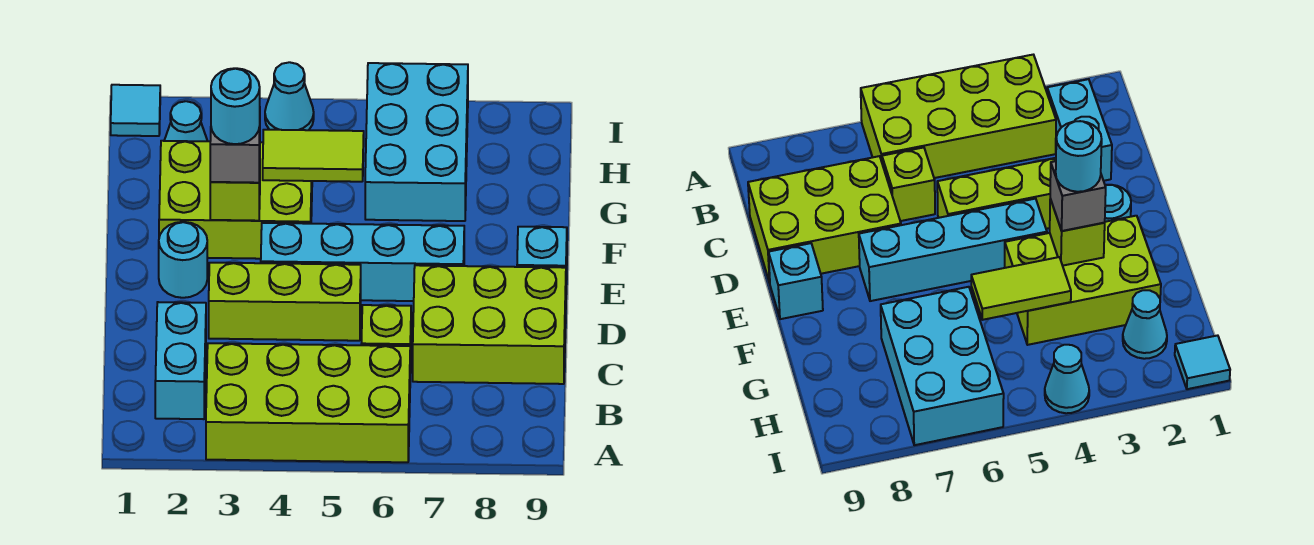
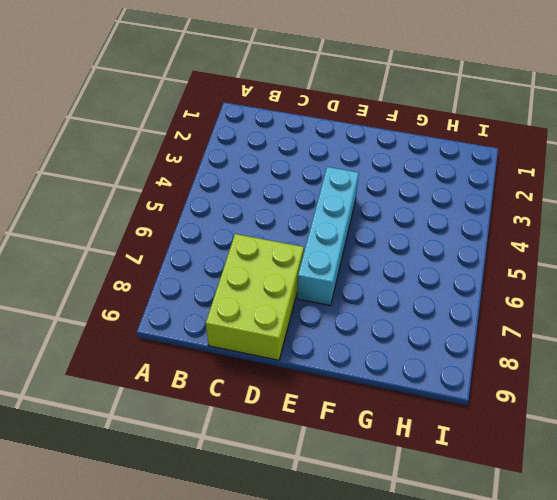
none -> lime 2x4 brick [206,343,410,462]
none -> cyan 1x2 brick [155,302,206,419]
none -> lime 1x1 brick [361,305,411,373]

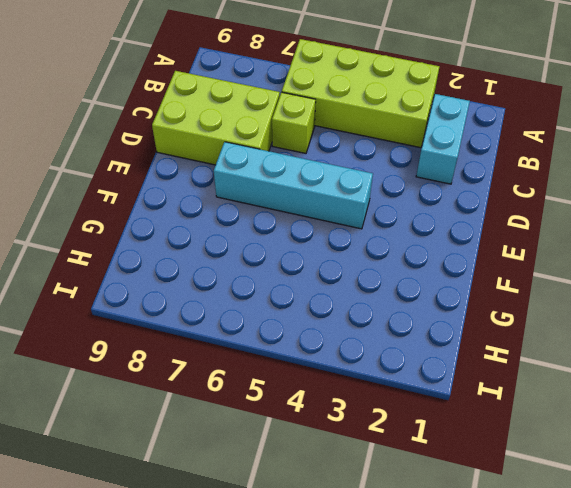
none -> lime 1x3 brick [209,263,361,341]
none -> cyan 1x1 round brick [159,222,207,298]
none -> cyan 1x1 brick [517,227,567,280]

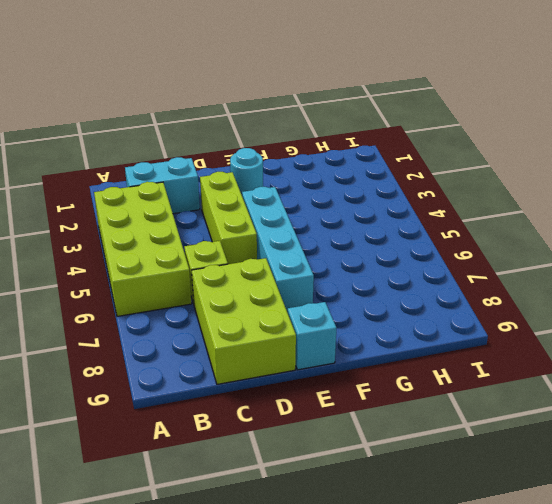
none -> lime 2x3 brick [159,141,312,259]
none -> cyan 2x3 brick [365,63,468,221]
none -> cyan 1x1 cone [164,101,207,141]

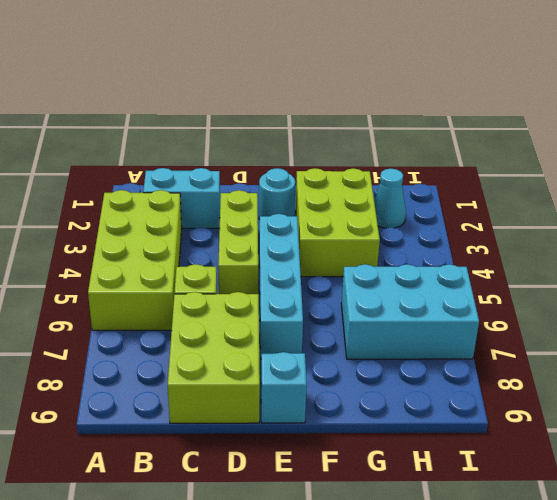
none -> cyan 1x1 tile [111,85,160,136]
none -> cyan 1x1 cone [265,62,314,130]
none -> lime 1x1 brick [210,171,260,221]

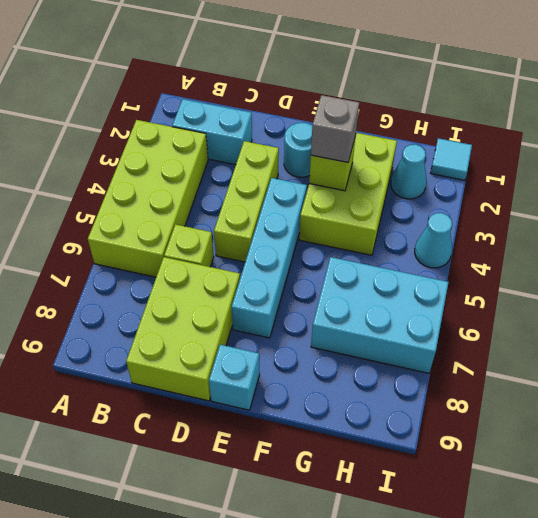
none -> lime 1x2 tile [263,130,364,182]
none -> cyan 1x1 round brick [211,68,260,144]

